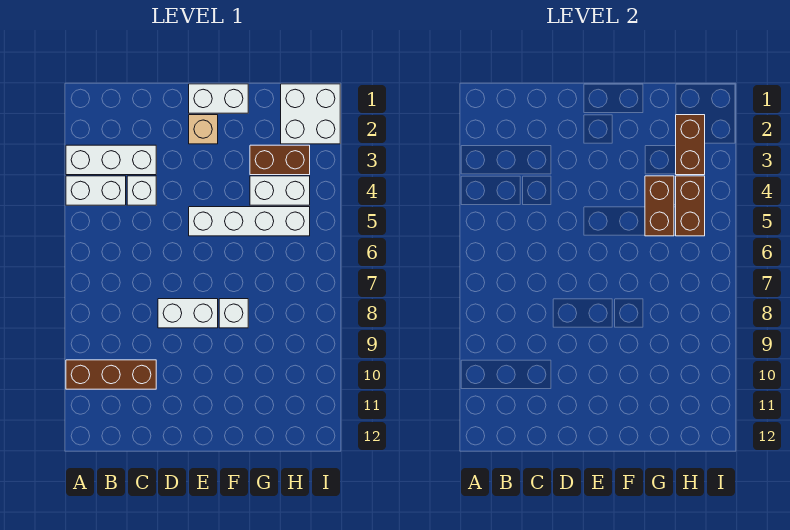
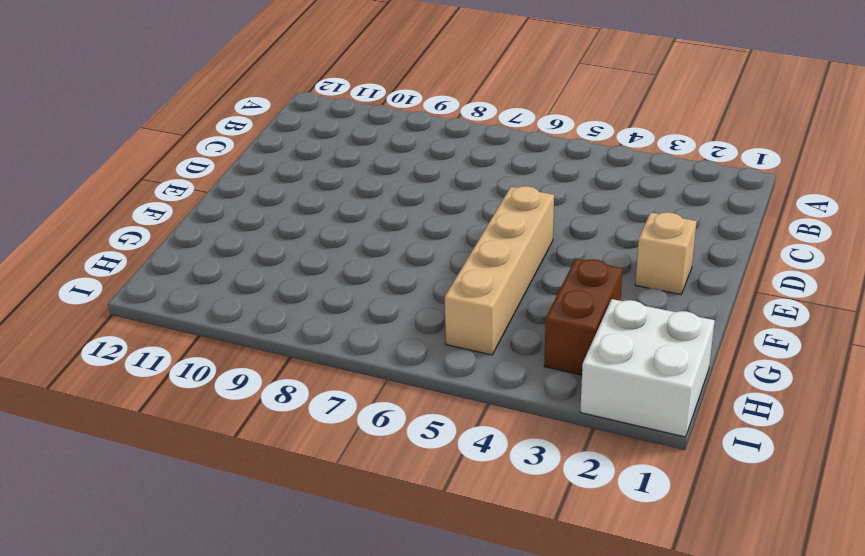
tan 1x4 brick [445,186,554,355] -> white 1x4 brick [189,207,310,236]
none -> white 1x3 brick [66,145,156,175]
none -> white 1x2 brick [66,176,126,205]
none -> brown 1x3 brick [66,360,156,389]

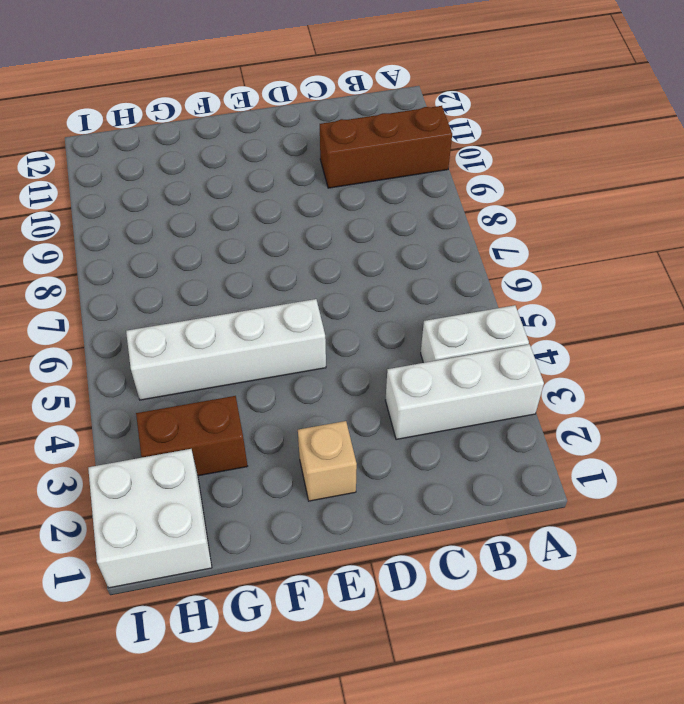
none -> white 1x1 brick [127,176,156,205]
none -> white 1x2 brick [158,299,218,328]
none -> white 1x2 brick [189,84,248,113]

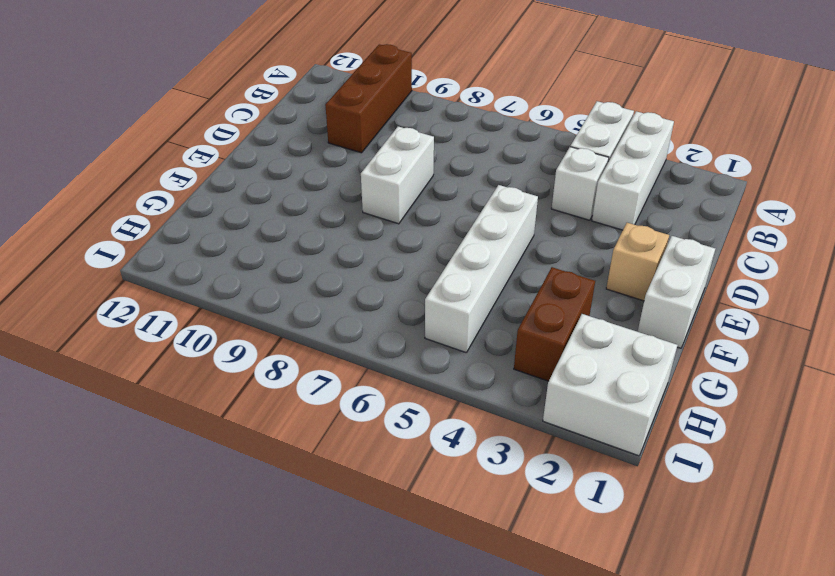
none -> white 1x1 brick [219,299,248,328]
none -> white 1x2 brick [250,176,310,205]
none -> brown 1x2 brick [645,176,674,236]

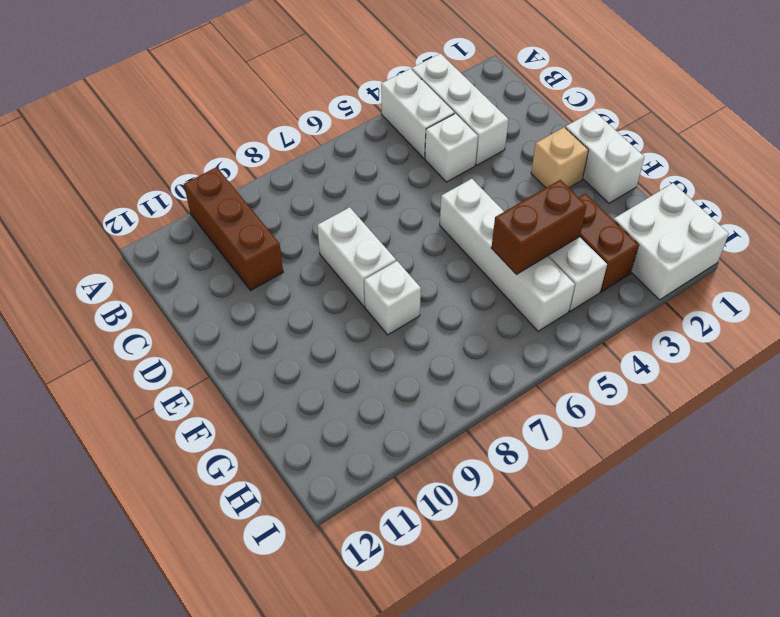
none -> brown 1x2 brick [676,115,705,175]
none -> brown 1x2 brick [676,176,705,236]

